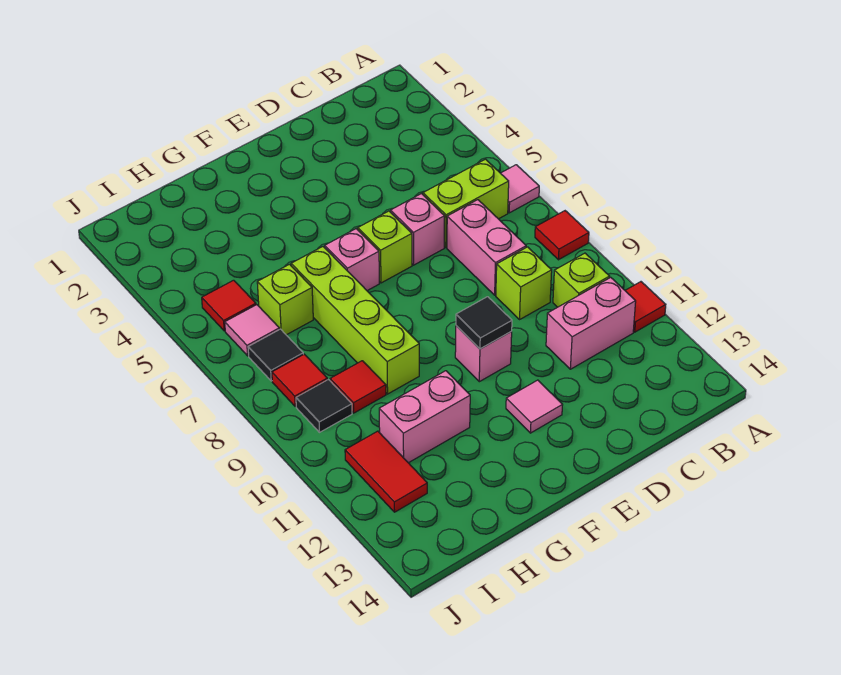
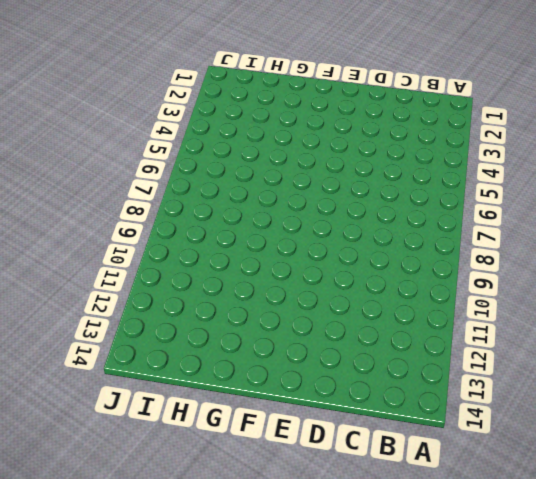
none -> pink 1x1 tile [501,165,539,213]
none -> red 1x1 tile [535,211,589,260]
none -> red 1x1 tile [625,282,666,332]

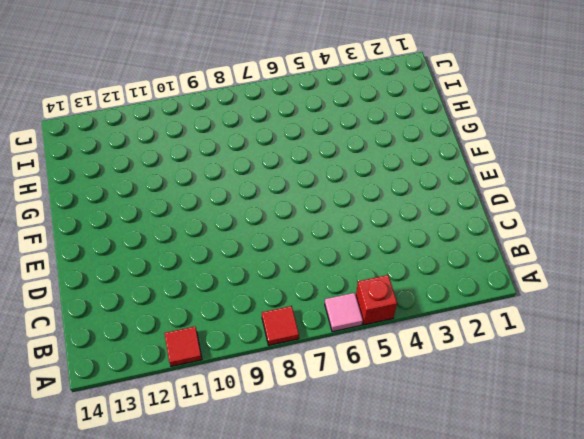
red 1x1 brick [356,275,397,325] -> none
none -> lime 1x2 brick [423,159,509,247]
none -> lime 1x1 brick [553,253,610,307]
none -> pink 1x2 brick [546,277,636,369]

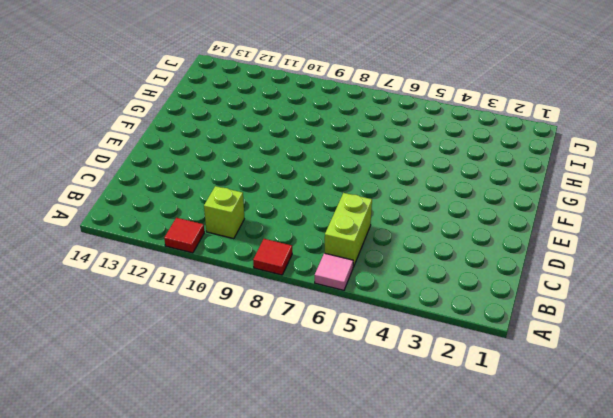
none -> pink 1x2 brick [546,277,636,369]
none -> pink 1x2 brick [447,200,526,295]
none -> lime 1x1 brick [496,247,552,319]

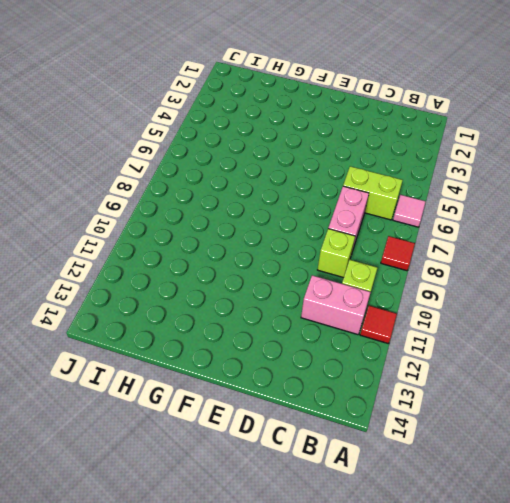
none -> pink 1x1 brick [391,194,445,265]
none -> lime 1x1 brick [358,211,412,283]
none -> pink 1x1 brick [455,326,512,382]

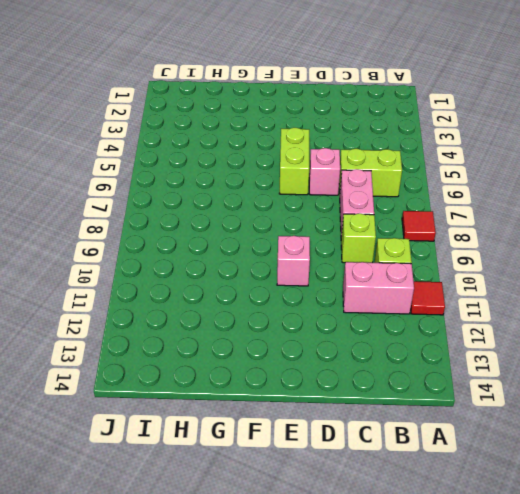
lime 1x2 brick [279,128,309,195] -> lime 1x1 brick [358,211,412,283]
none -> pink 1x1 tile [501,165,539,213]
none -> pink 1x1 tile [506,380,562,433]
none -> pink 1x1 brick [325,229,379,291]

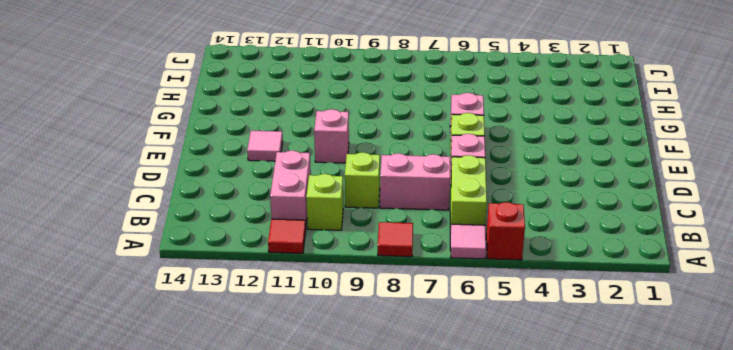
red 1x1 brick [486,202,525,260] -> none
none -> lime 1x4 brick [291,247,419,394]
none -> pink 1x2 brick [379,371,470,463]
none -> lime 1x1 brick [257,264,313,335]

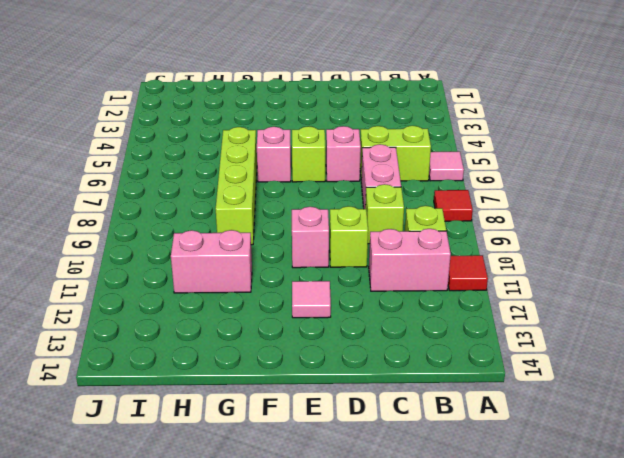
lime 1x1 brick [330,206,368,267] -> lime 1x1 brick moved to [257,264,313,335]
none -> red 1x1 tile [330,361,386,413]
none -> red 1x1 tile [202,280,256,331]
none -> pink 1x1 tile [225,305,279,356]

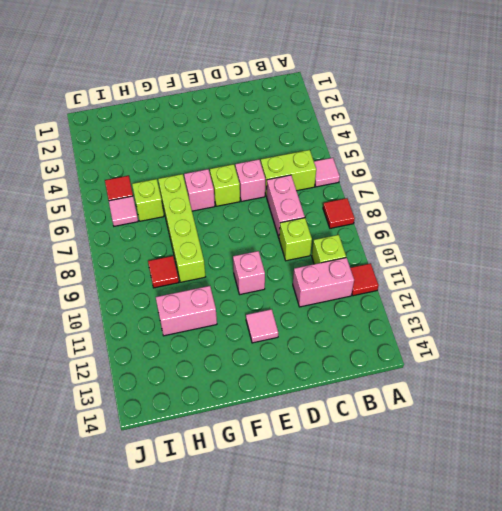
none -> black 1x1 tile [248,329,303,381]
none -> red 1x1 tile [272,354,327,406]
none -> black 1x1 tile [296,380,352,432]

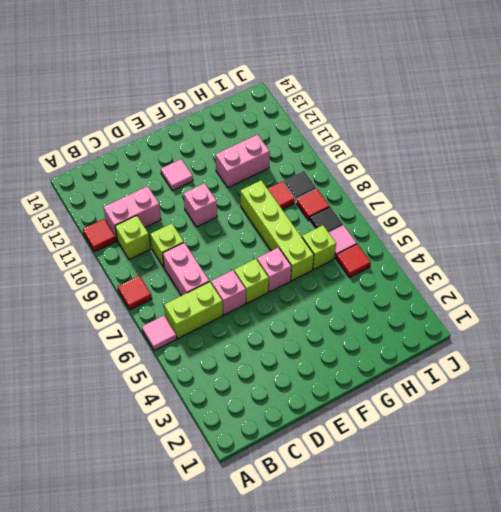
none -> red 1x2 tile [345,431,427,512]
none -> black 1x1 tile [456,297,512,349]

